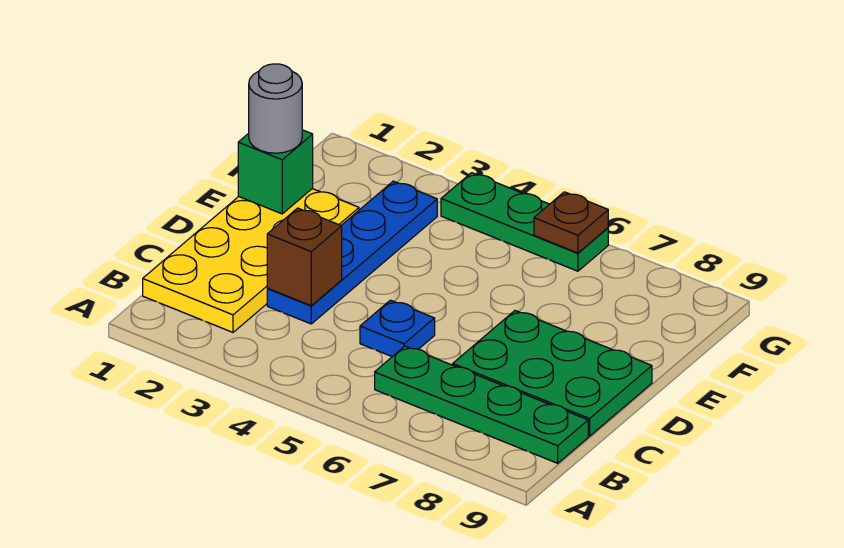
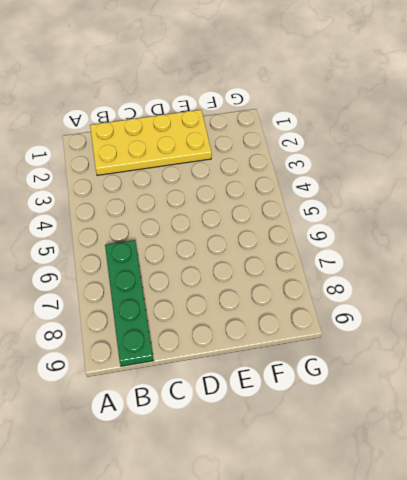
none -> blue 1x4 plate [267,181,437,324]
none -> blue 1x1 plate [360,300,435,357]

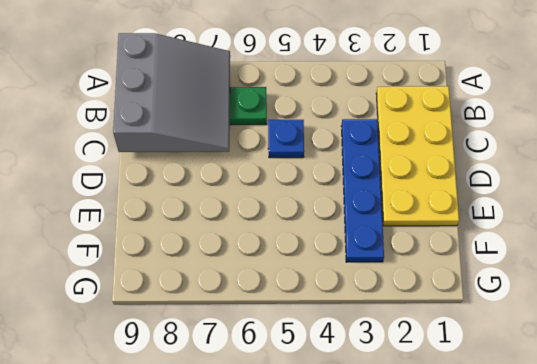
grey 3x3 slope [113,33,230,152] -> none
none -> green 2x3 plate [453,311,652,436]
none -> green 1x3 plate [441,173,608,271]

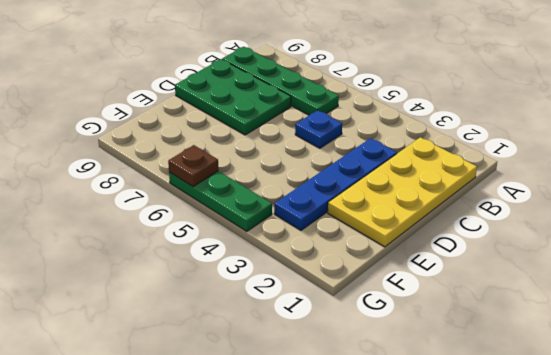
none -> brown 1x1 brick [267,208,342,306]
none -> green 1x1 brick [238,130,313,214]

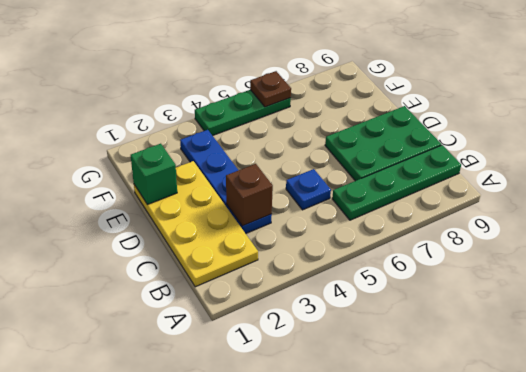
none -> grey 1x1 round brick [249,64,302,153]

